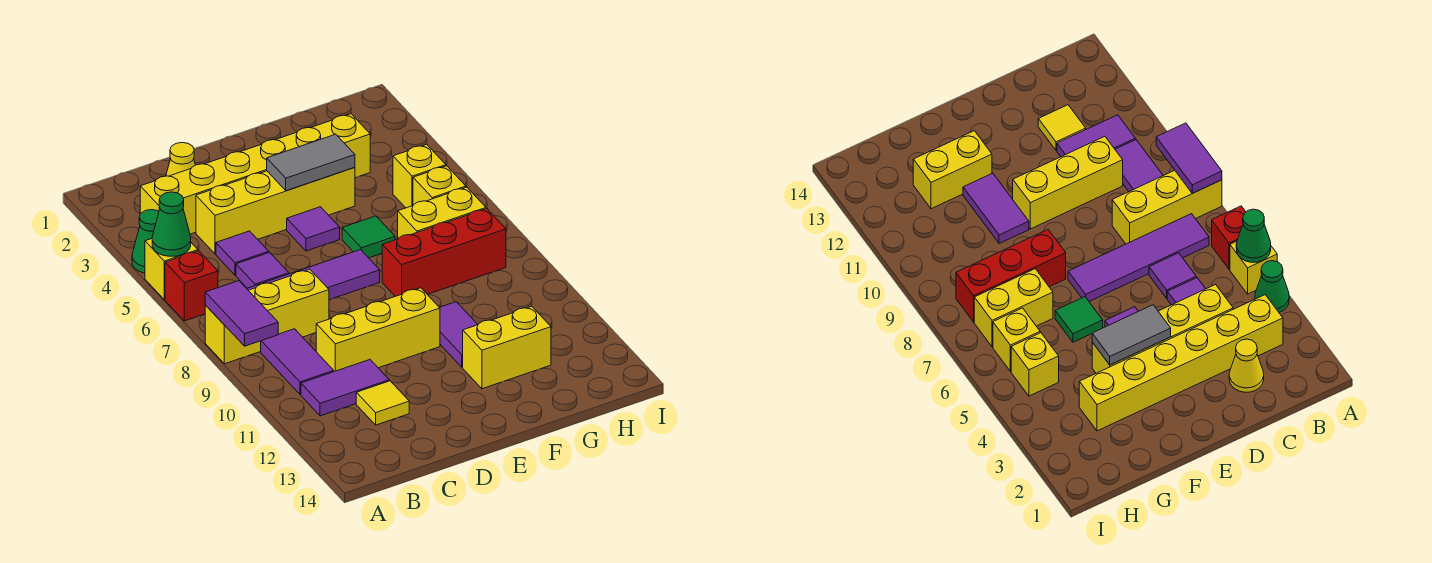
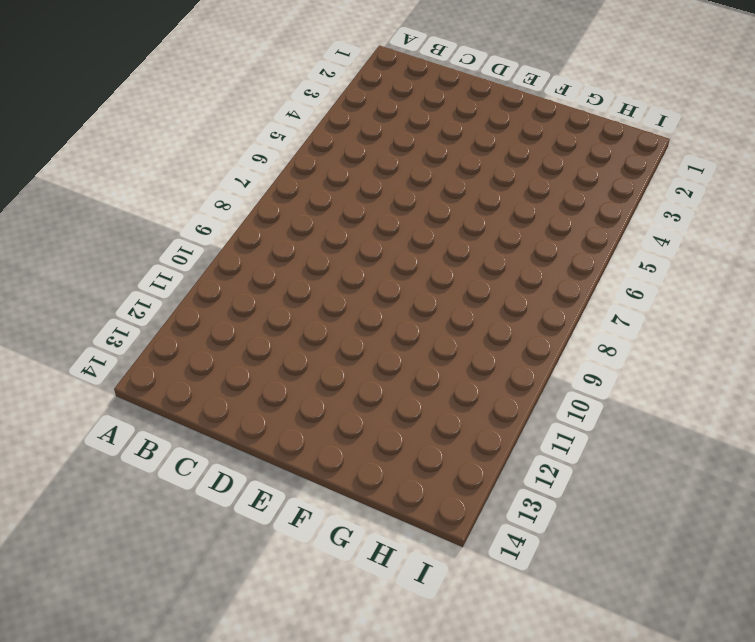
none -> green 1x1 cone [132,210,159,273]
none -> yellow 1x1 brick [145,239,198,300]
none -> red 1x1 brick [165,251,218,321]

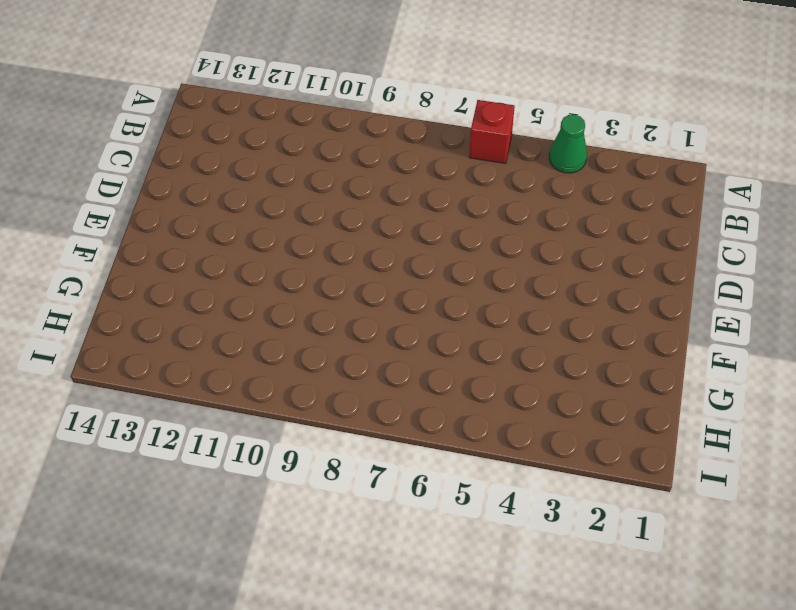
none -> yellow 1x1 brick [145,239,198,300]
none -> yellow 1x3 brick [205,269,329,364]
none -> yellow 1x6 brick [140,114,370,234]

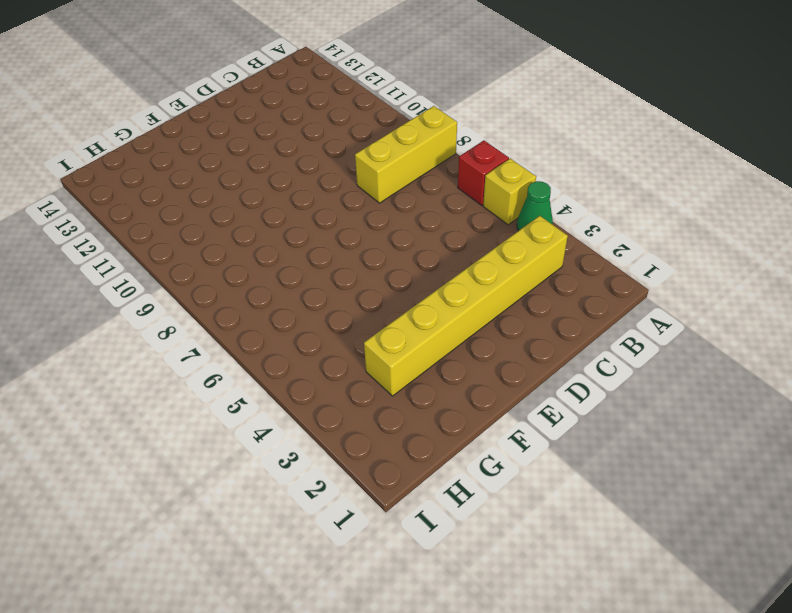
none -> purple 1x4 tile [247,250,380,300]
none -> purple 1x2 tile [261,329,334,394]
none -> purple 1x2 tile [301,360,389,416]

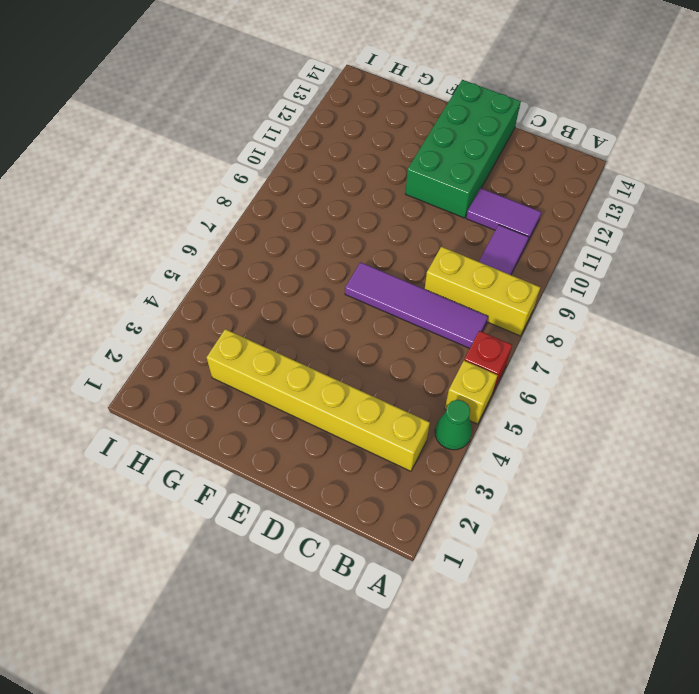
green 2x4 brick [406,80,521,218] -> none
none -> yellow 1x1 cone [166,143,195,176]
none -> yellow 1x4 brick [196,167,355,254]
none -> purple 1x1 tile [216,231,269,275]

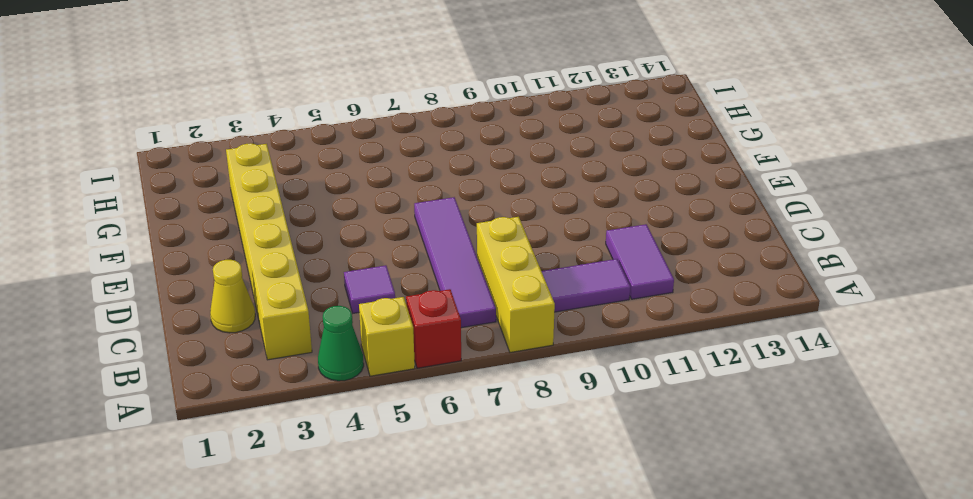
none -> yellow 1x4 brick [196,167,355,254]
none -> purple 1x1 tile [236,252,289,288]
none -> yellow 1x3 brick [316,288,440,372]

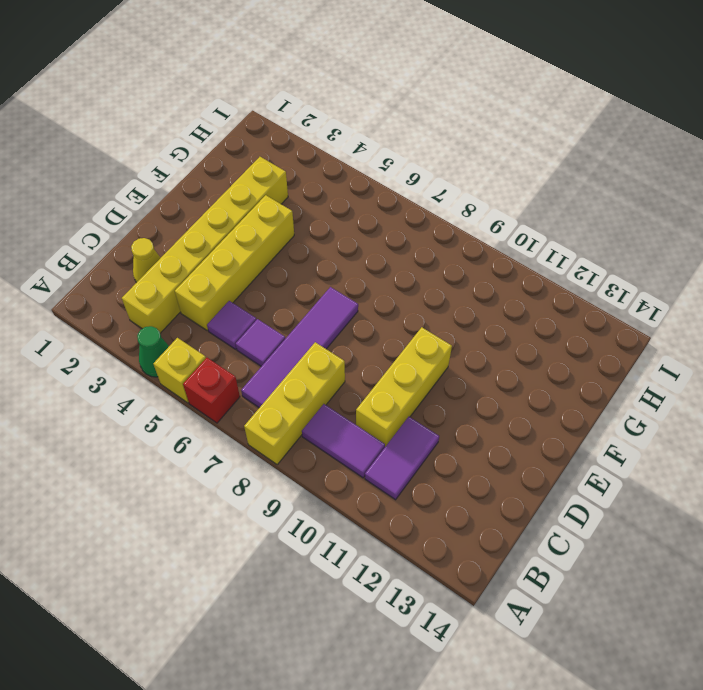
none -> yellow 1x1 tile [356,381,409,425]
none -> purple 1x1 tile [287,207,340,251]
none -> green 1x1 tile [342,216,395,258]

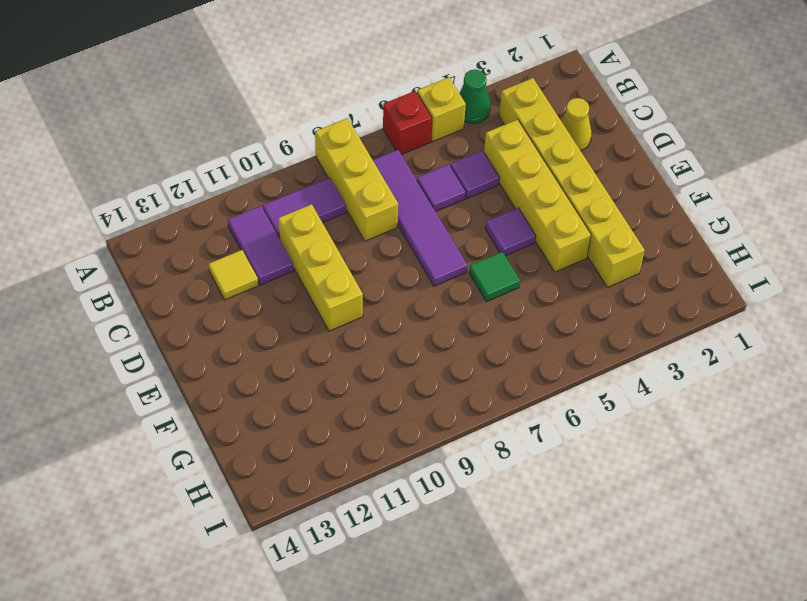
none -> red 1x3 brick [382,209,506,296]
none -> purple 1x2 tile [439,302,478,367]
none -> yellow 1x2 brick [463,306,551,389]

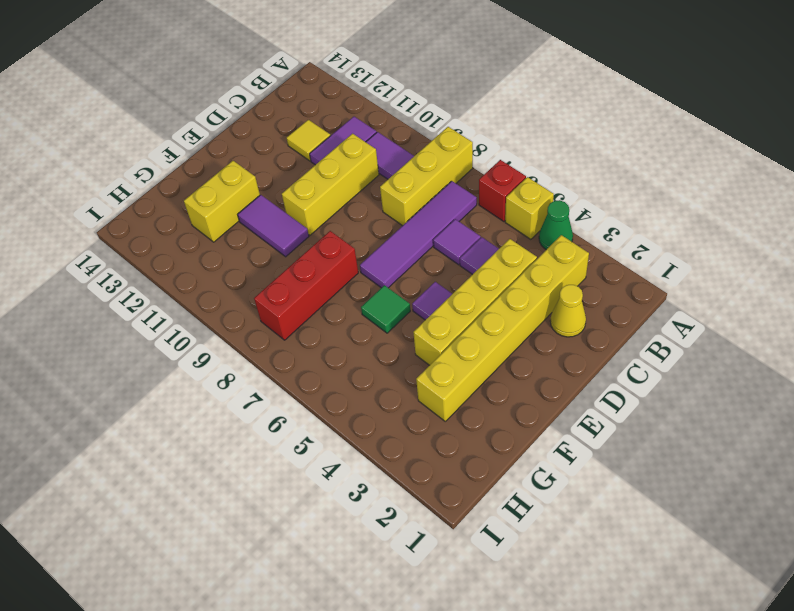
none -> yellow 1x2 brick [398,187,486,238]
none -> yellow 1x1 brick [393,144,446,208]
none -> yellow 1x1 brick [413,166,466,205]

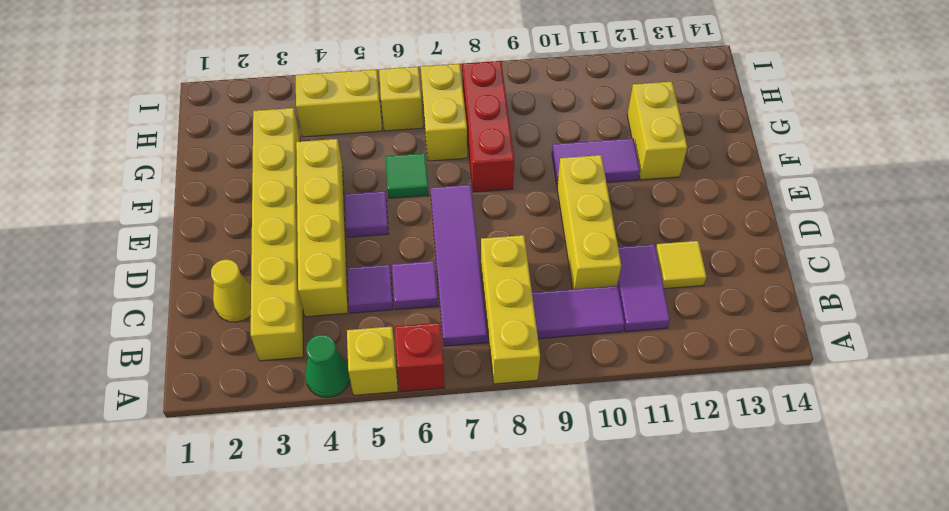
yellow 1x2 brick [296,69,382,137] -> yellow 1x1 brick [393,144,446,208]
none -> green 1x1 cone [152,192,191,256]
none -> purple 1x2 tile [205,281,278,346]
none -> grey 1x2 tile [267,134,355,191]

